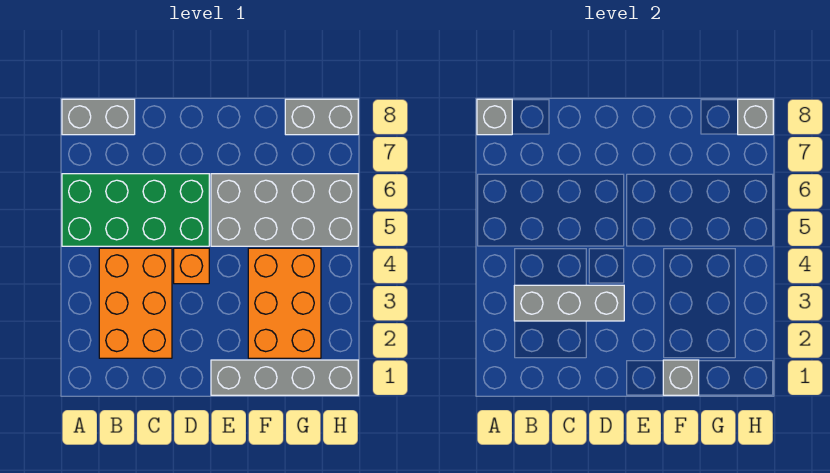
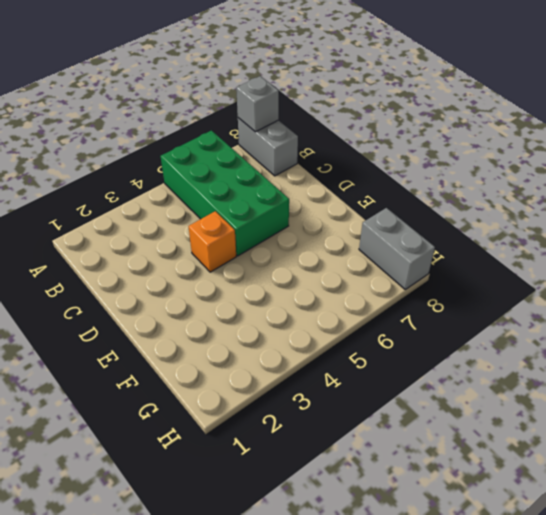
none -> orange 2x3 brick [99,248,172,358]
none -> grey 1x4 brick [211,360,358,395]
none -> grey 2x4 brick [211,174,358,246]

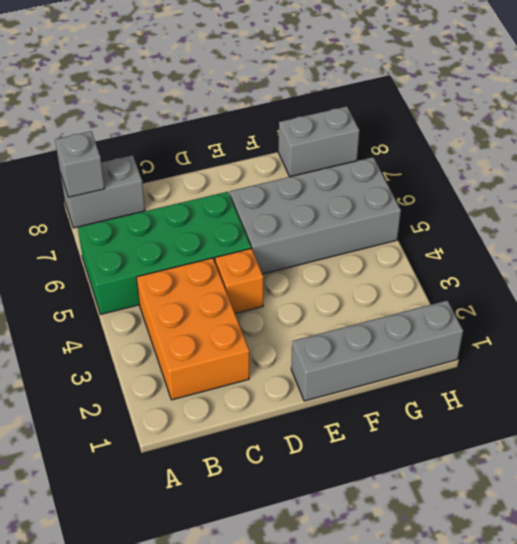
none -> orange 2x3 brick [248,248,321,358]
none -> grey 1x3 brick [514,285,624,321]
none -> grey 1x1 brick [663,360,699,395]

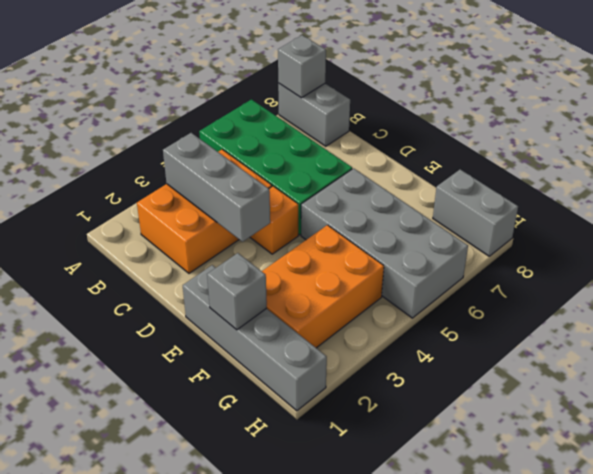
none -> grey 1x1 brick [738,99,773,135]

